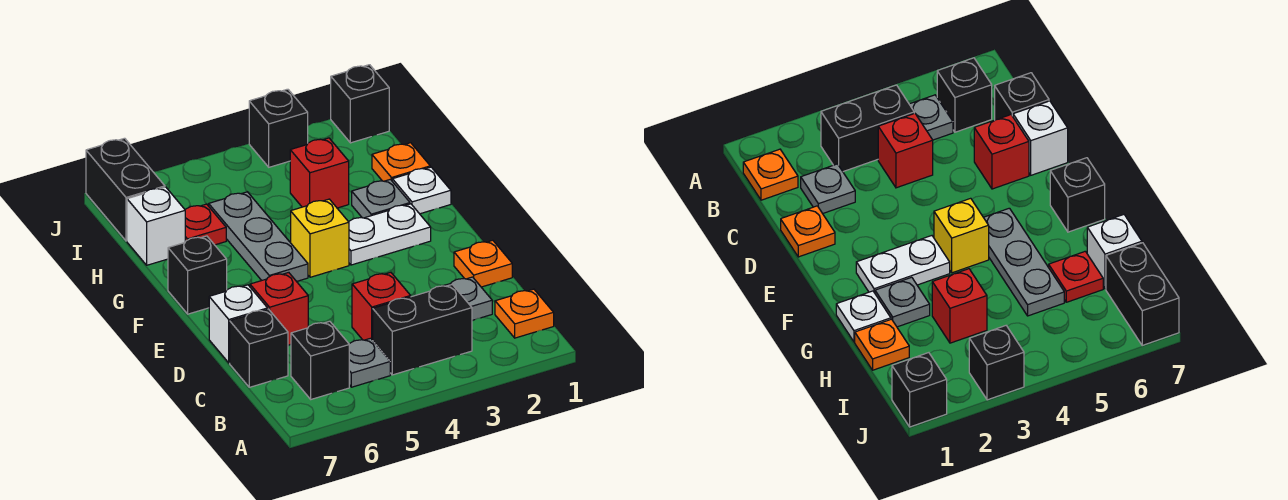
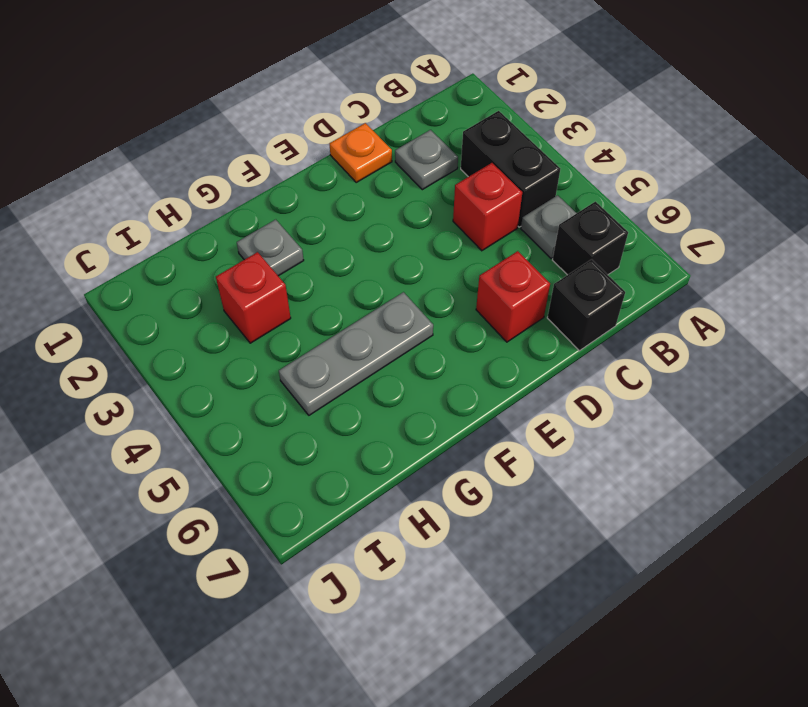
none -> orange 1x1 plate [495,289,554,338]
none -> white 1x1 brick [209,285,268,363]
none -> white 1x2 plate [349,204,431,265]

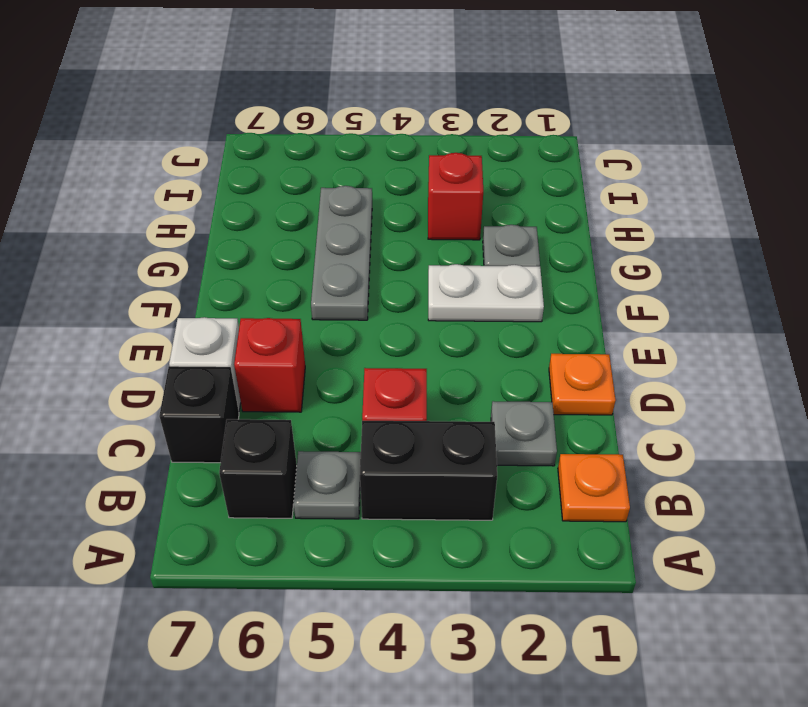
none -> yellow 1x1 brick [291,199,349,277]
none -> black 1x1 brick [168,236,227,314]
none -> white 1x1 plate [392,167,451,214]

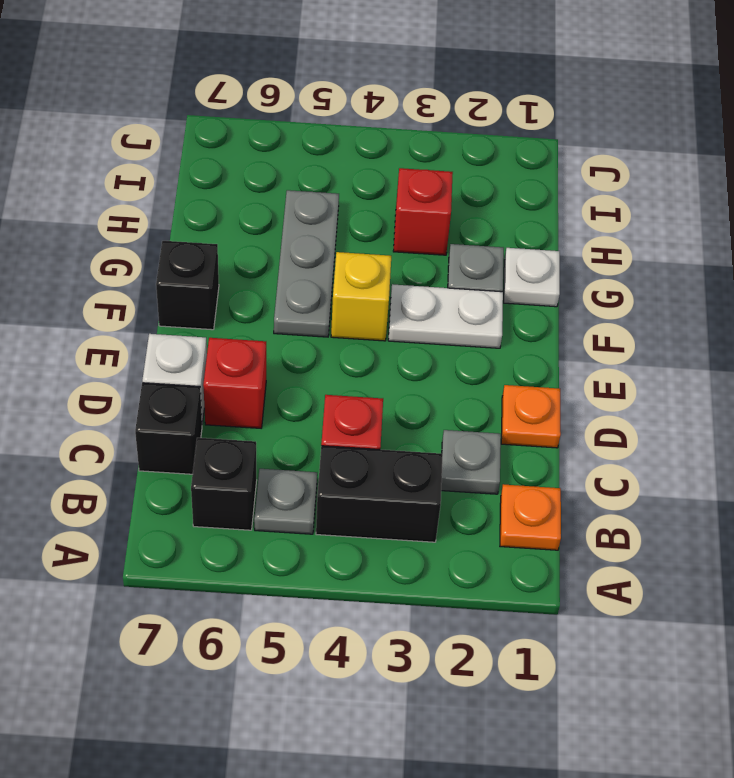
none -> orange 1x1 plate [372,143,430,181]
none -> red 1x1 plate [185,204,226,245]
none -> white 1x1 brick [127,187,185,265]

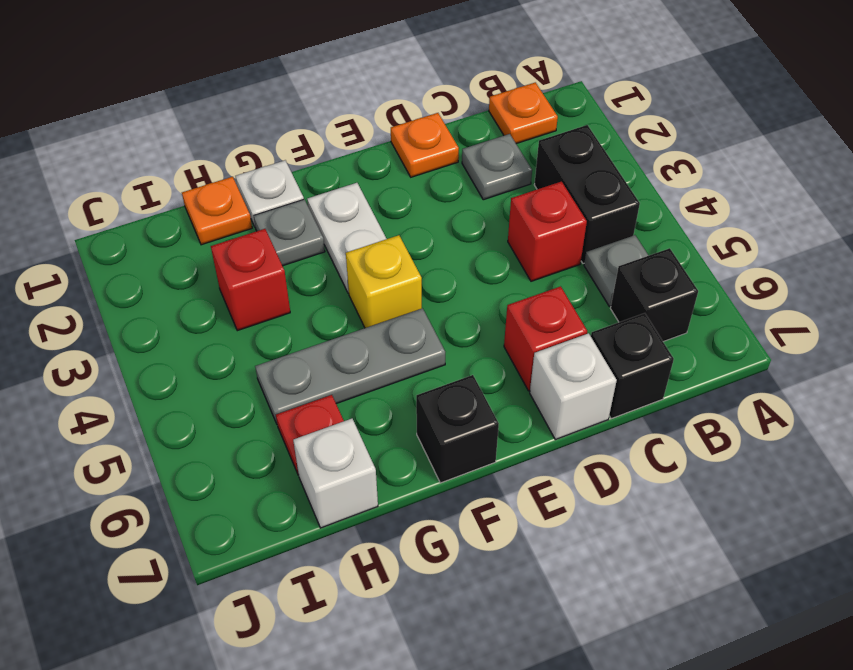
none -> black 1x2 brick [86,138,165,241]
none -> black 1x1 brick [331,65,389,143]
none -> black 1x1 brick [249,89,308,167]

